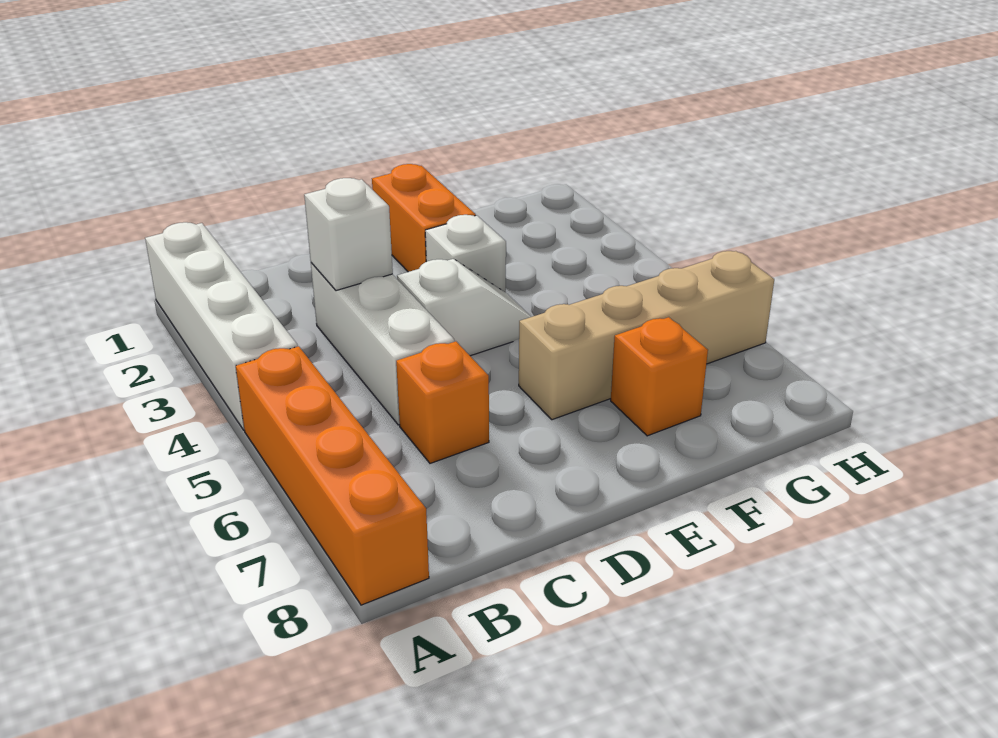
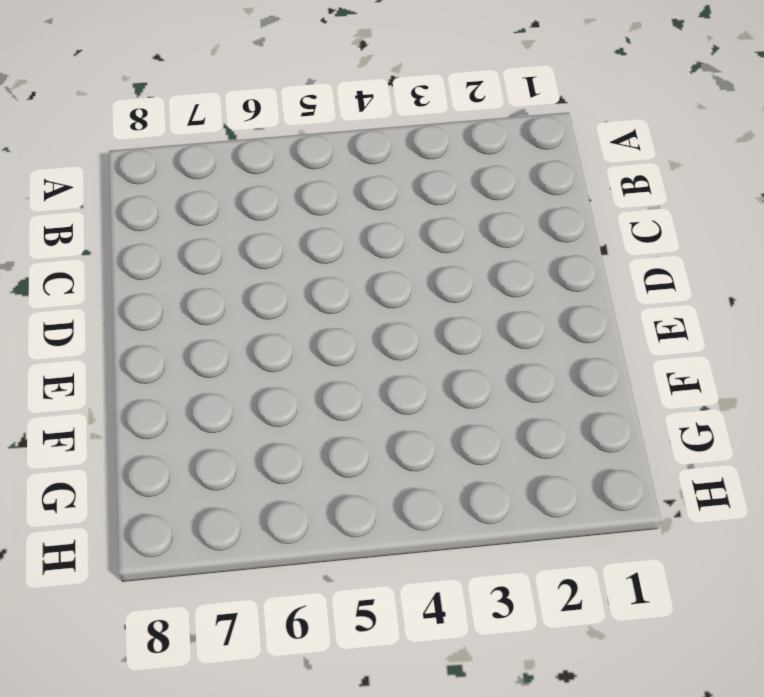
none -> white 1x4 brick [145,222,298,430]
none -> orange 1x4 brick [236,346,429,605]

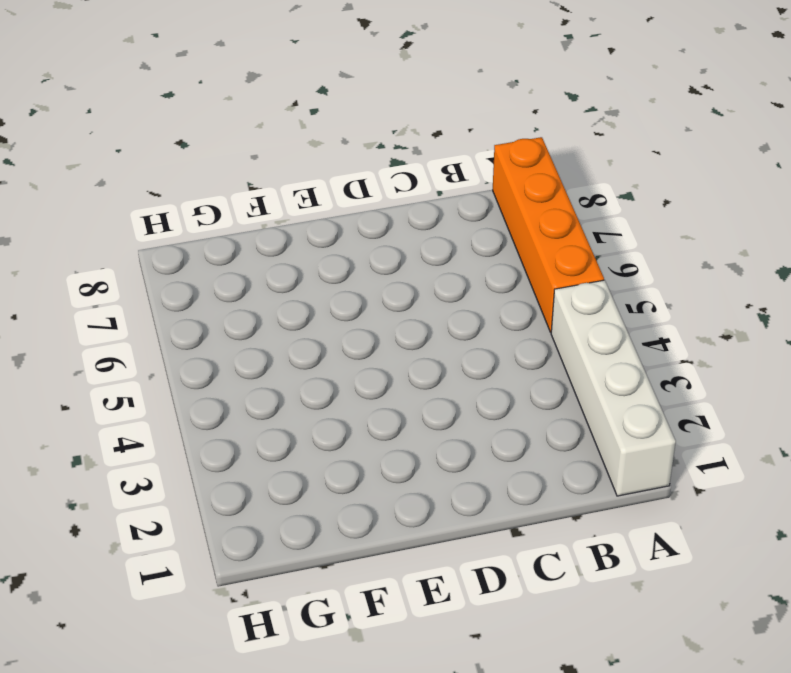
none -> white 1x3 brick [311,263,455,425]
none -> orange 1x1 brick [396,341,489,463]

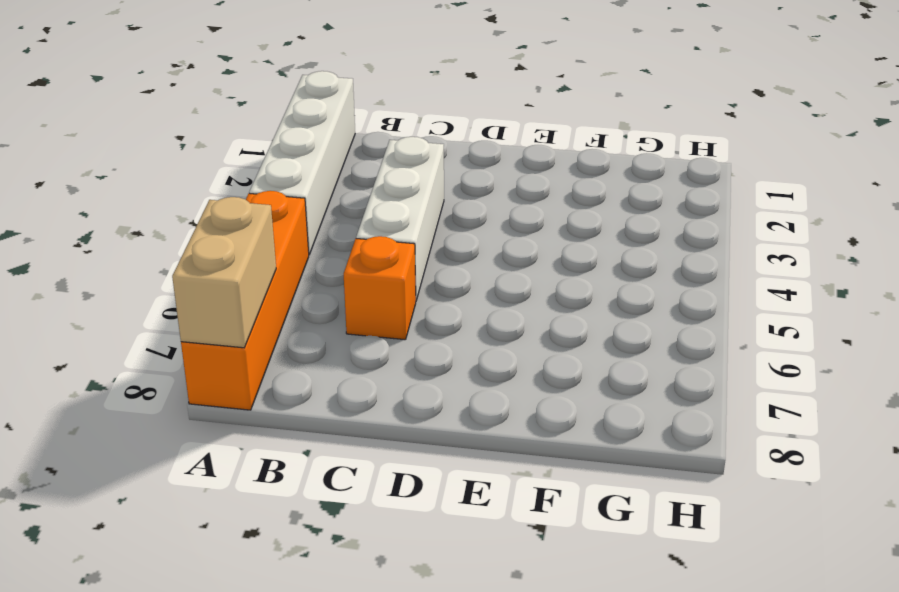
tan 1x2 brick [172,197,276,348] -> none
none -> white 1x2 slope [397,259,531,356]
none -> orange 1x2 brick [372,164,476,272]

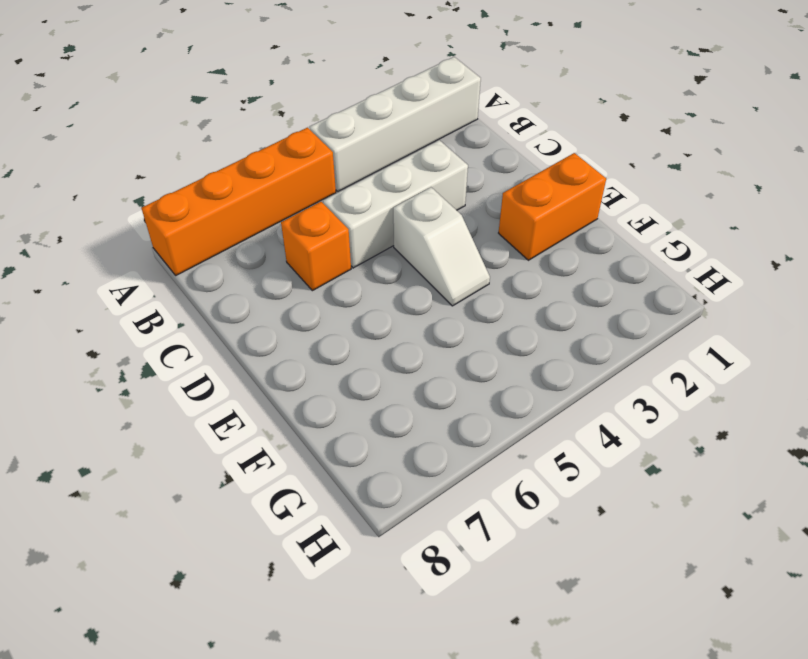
none -> white 1x1 brick [425,215,506,293]
none -> tan 1x4 brick [519,251,774,420]

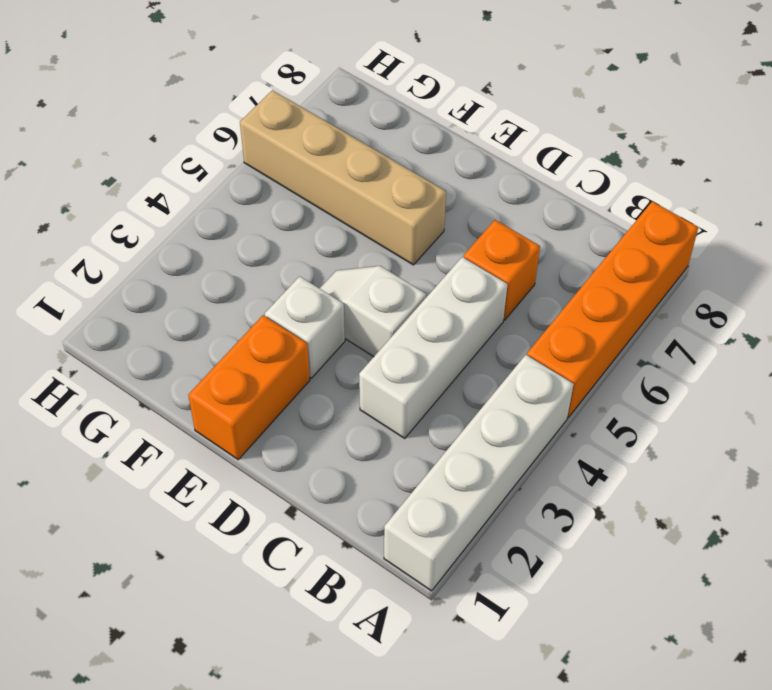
none -> orange 1x1 brick [611,317,708,436]
none -> white 1x1 brick [304,178,393,291]

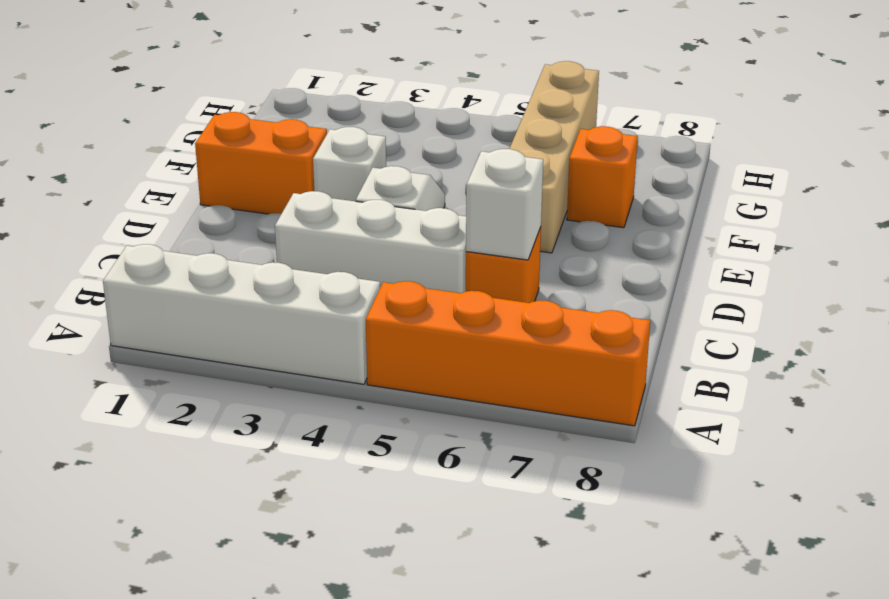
white 1x1 brick [466,149,543,260] -> white 1x1 brick moved to [304,178,393,291]

